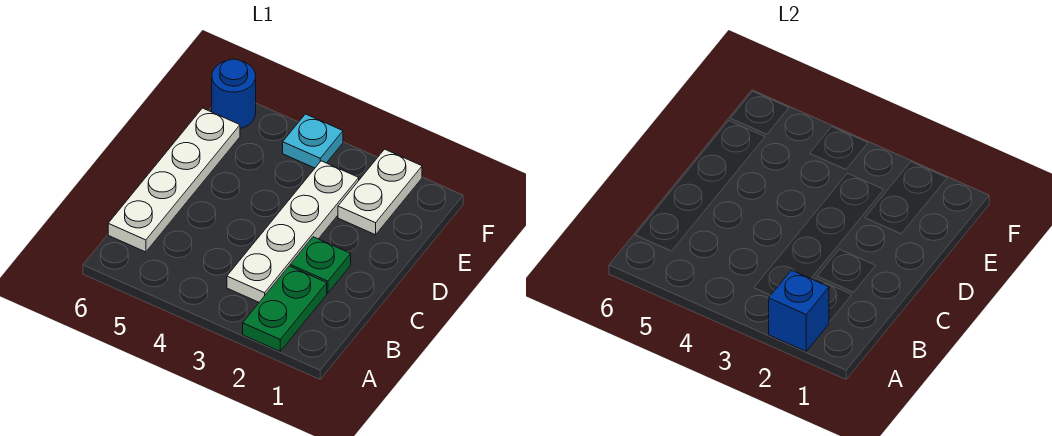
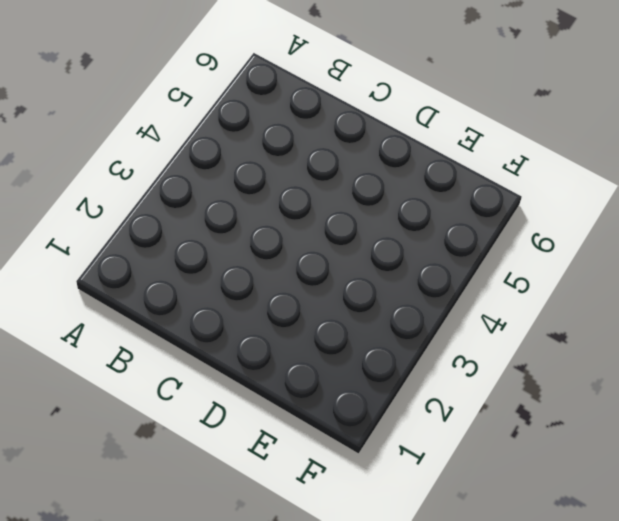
none -> green 1x2 plate [243,266,327,351]
none -> white 1x4 plate [227,161,359,302]

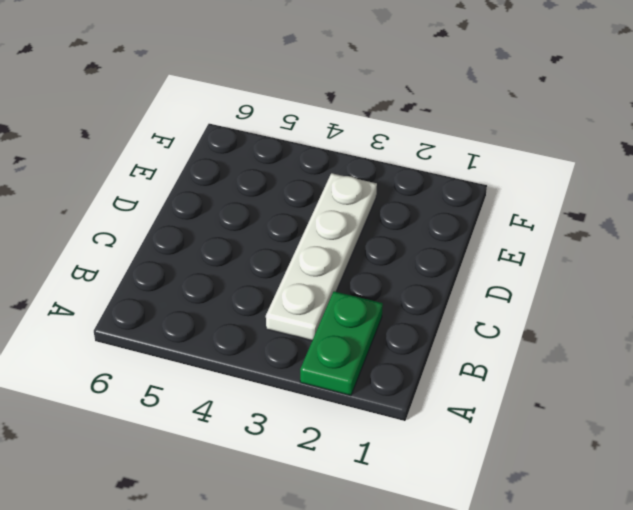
none -> white 1x4 plate [108,108,240,252]
none -> green 1x1 plate [290,237,351,293]

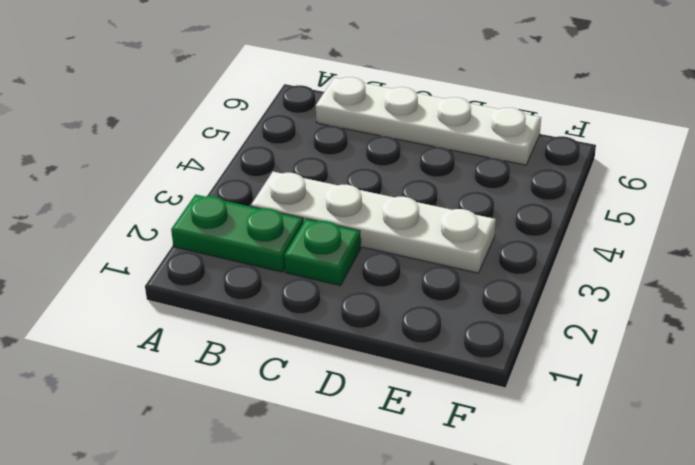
none -> white 1x2 plate [338,149,422,235]
none -> cyan 1x1 plate [283,114,343,168]

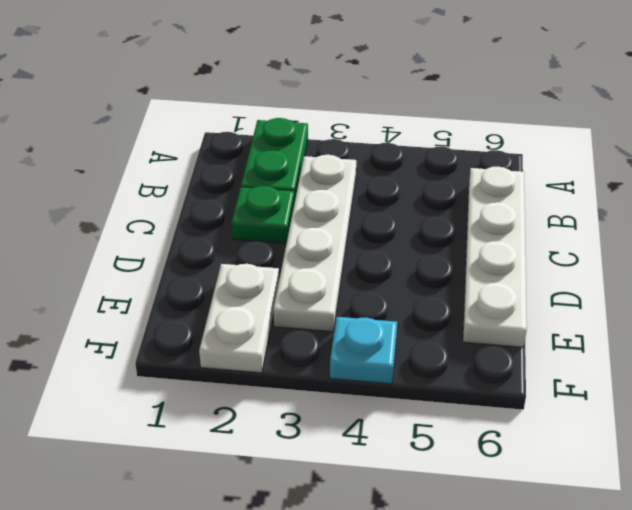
none -> blue 1x1 round brick [212,59,256,128]
none -> blue 1x1 brick [769,270,829,351]

